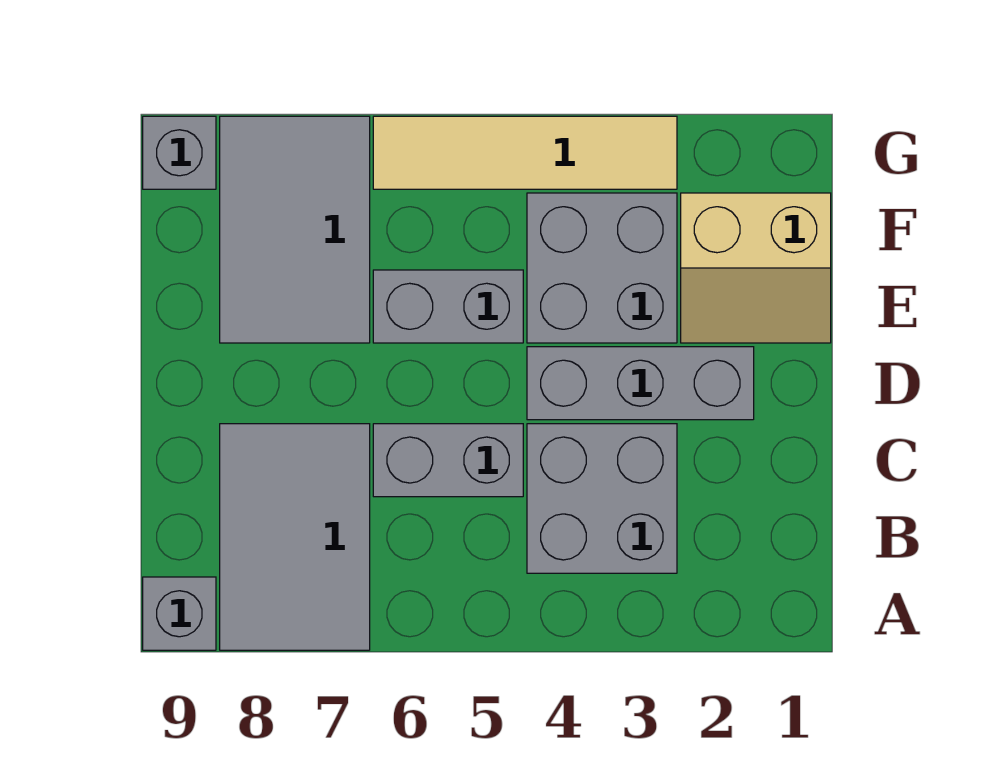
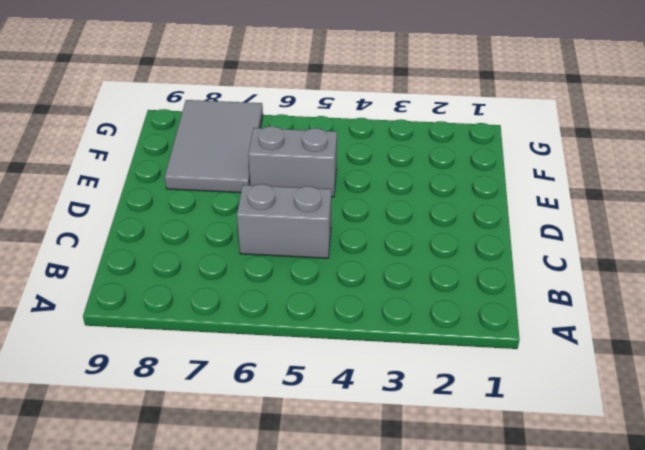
none -> grey 2x3 tile [220,424,370,650]
none -> grey 1x1 brick [143,577,216,650]

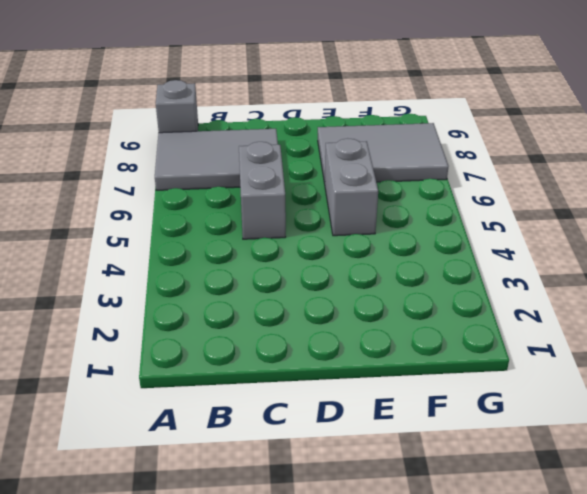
none -> grey 2x2 brick [527,424,677,573]
none -> grey 1x3 brick [527,347,754,420]

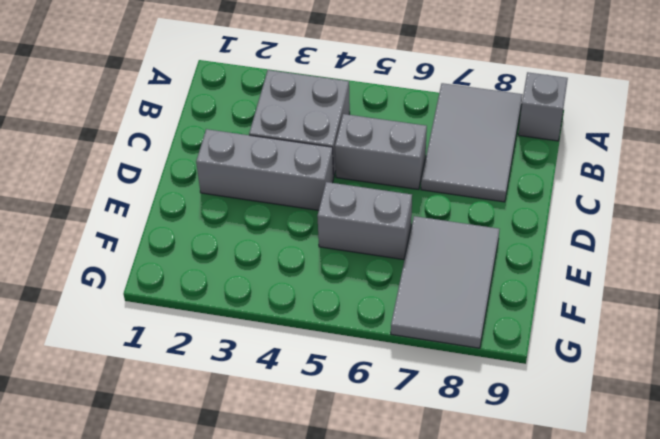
none -> tan 2x2 slope [681,193,831,343]
none -> grey 2x2 brick [527,193,677,343]

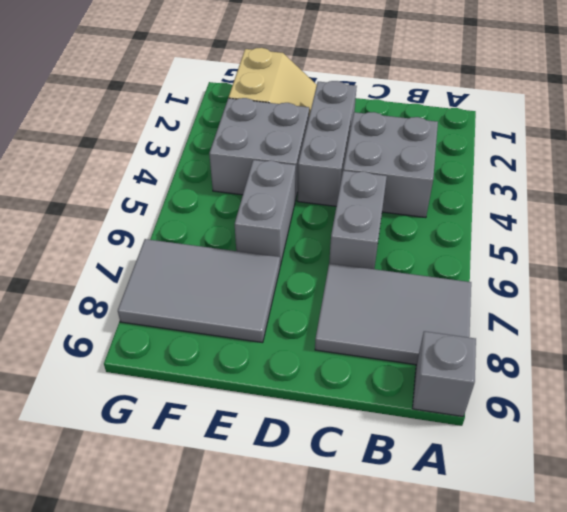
none -> tan 1x4 tile [373,116,677,189]
none -> grey 1x1 brick [143,116,216,189]

